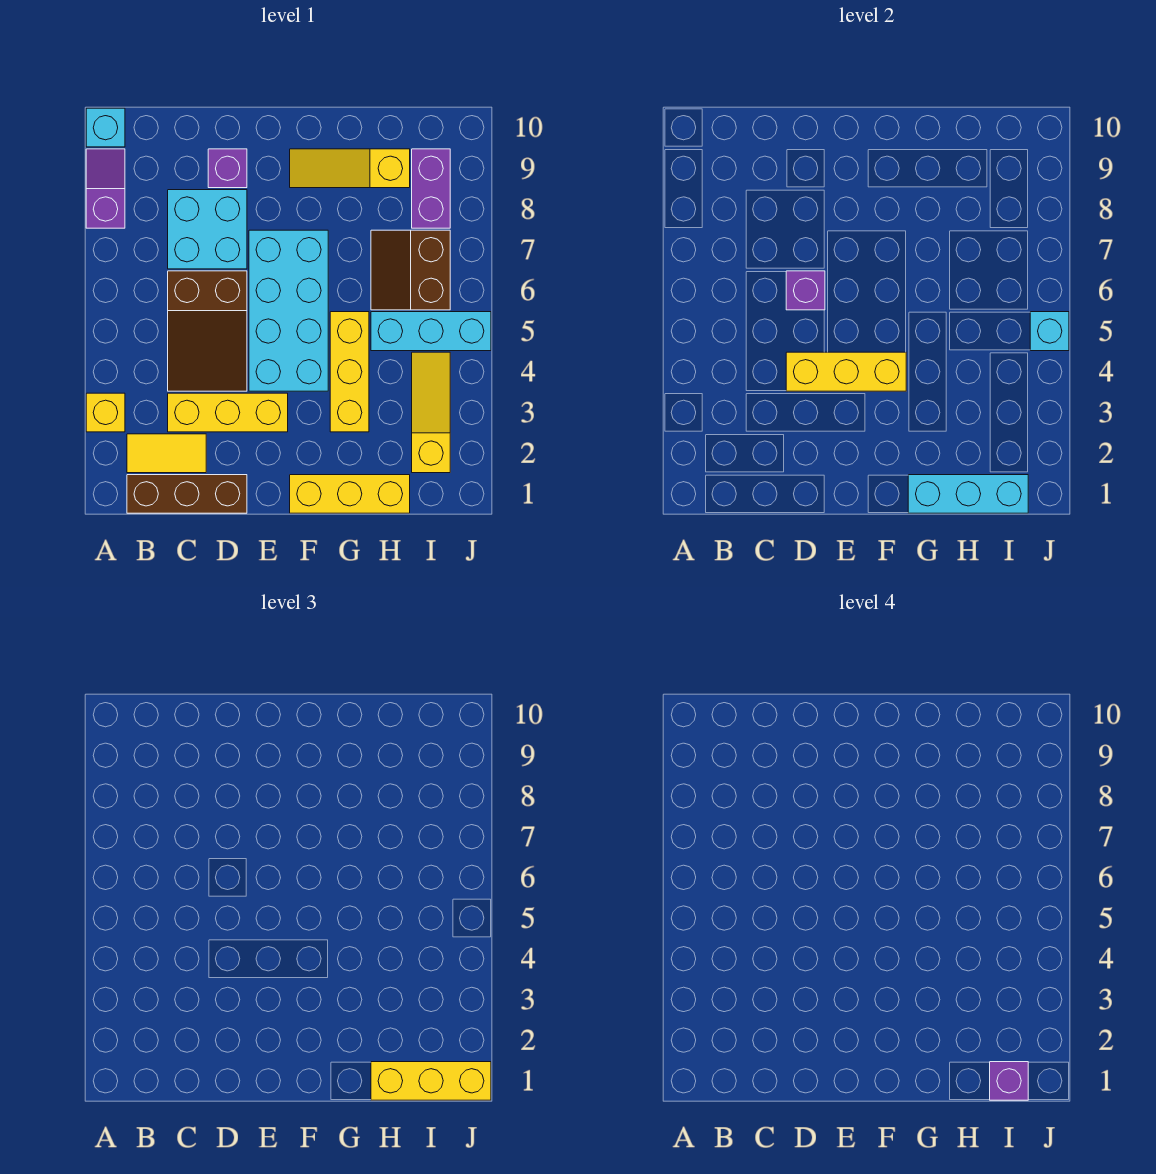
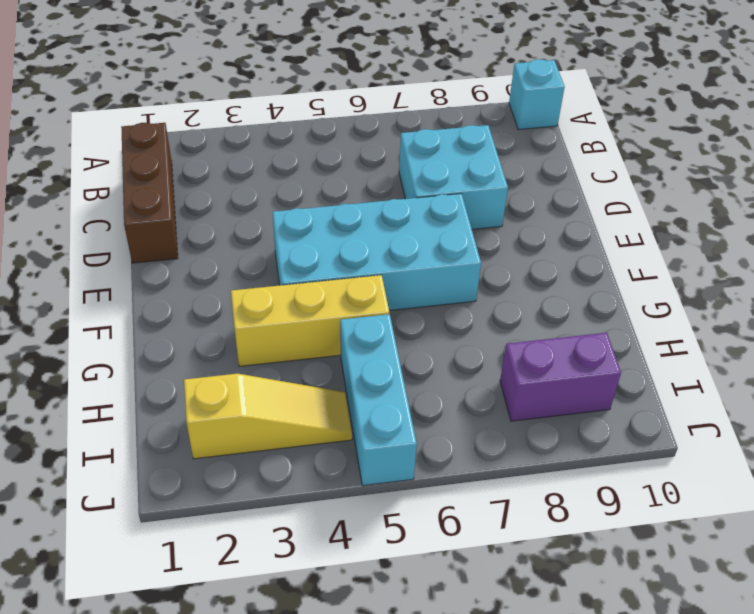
none -> yellow 1x1 brick [86,393,125,432]
none -> purple 1x2 slope [86,149,125,228]
none -> yellow 1x2 tile [127,434,206,473]

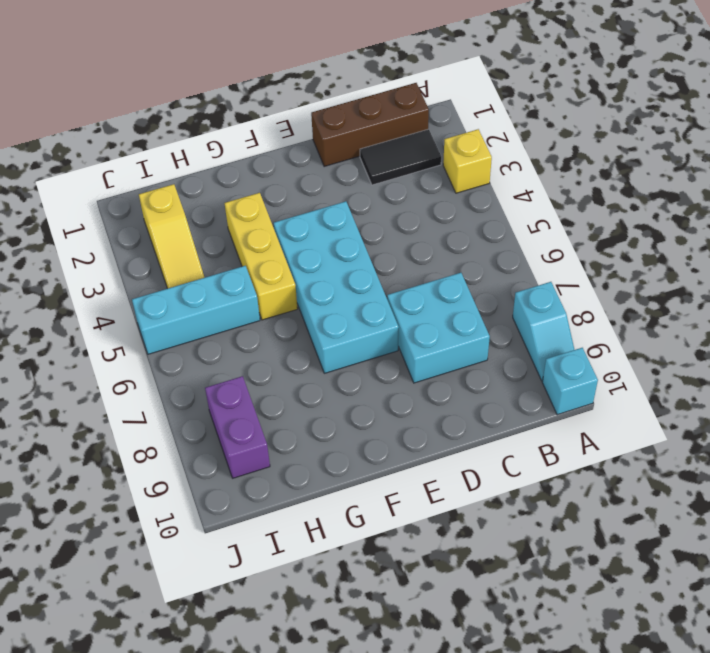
cyan 1x2 slope [513,282,574,381] -> purple 1x2 slope [86,149,125,228]
black 1x2 tile [360,129,441,185] -> yellow 1x2 tile [127,434,206,473]
none -> yellow 1x3 brick [168,393,288,432]
none -> brown 2x3 slope [168,271,247,391]
none -> purple 1x1 brick [208,149,247,188]

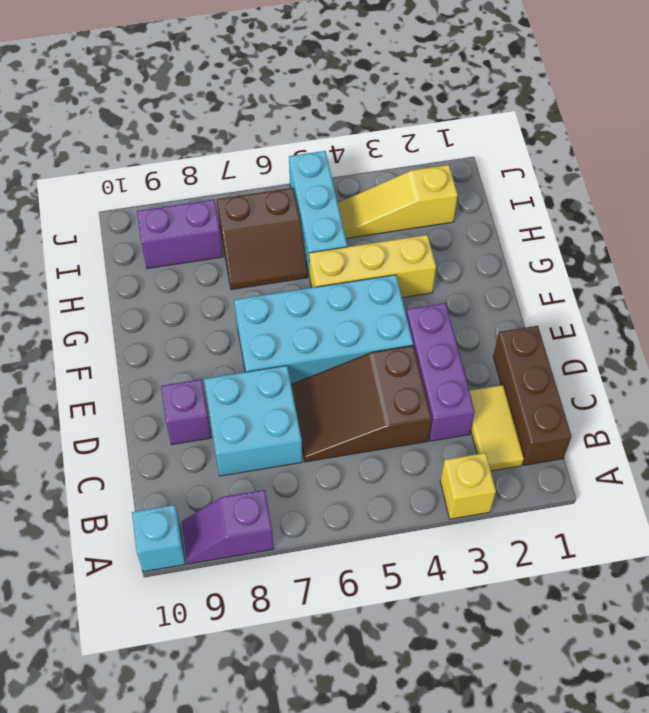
purple 1x3 brick [406,303,475,441] -> yellow 1x3 brick [168,393,288,432]
brown 2x3 slope [291,346,432,462] -> brown 2x3 slope turned to [168,271,247,391]
none -> yellow 1x3 brick [290,475,410,513]
none -> yellow 1x3 slope [290,149,410,188]
none -> yellow 1x3 brick [786,352,906,391]

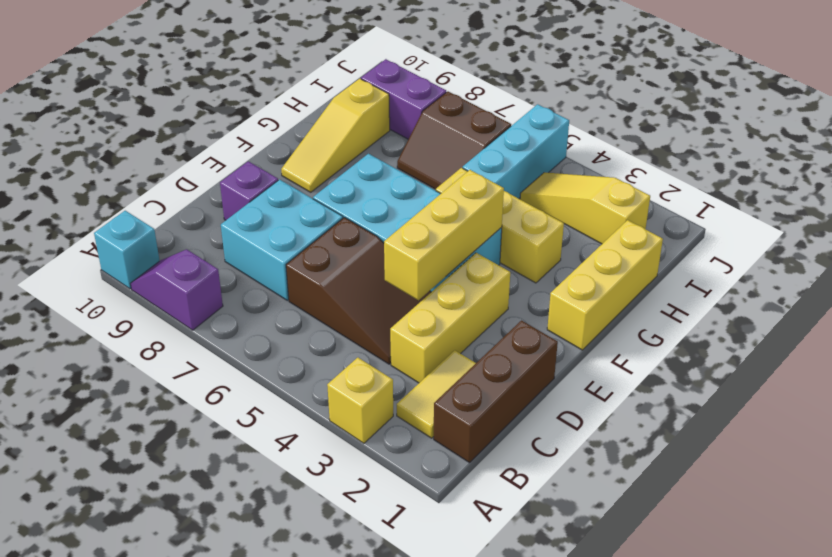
none -> purple 1x1 brick [786,271,825,310]
none -> cyan 1x3 brick [908,475,1028,513]
none -> cyan 1x1 brick [1030,312,1069,351]

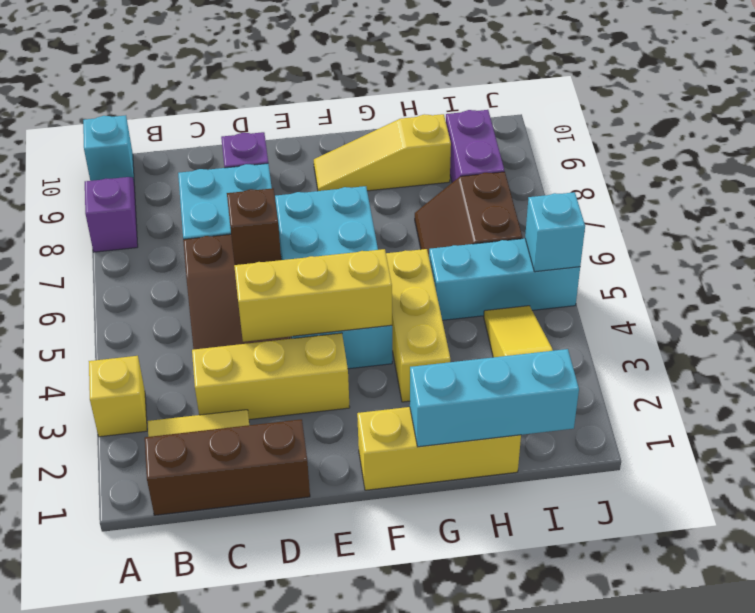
brown 1x1 brick [227,188,281,265] -> purple 1x1 brick [786,271,825,310]
none -> yellow 1x3 brick [371,1062,491,1100]
none -> purple 1x1 brick [990,1062,1028,1100]

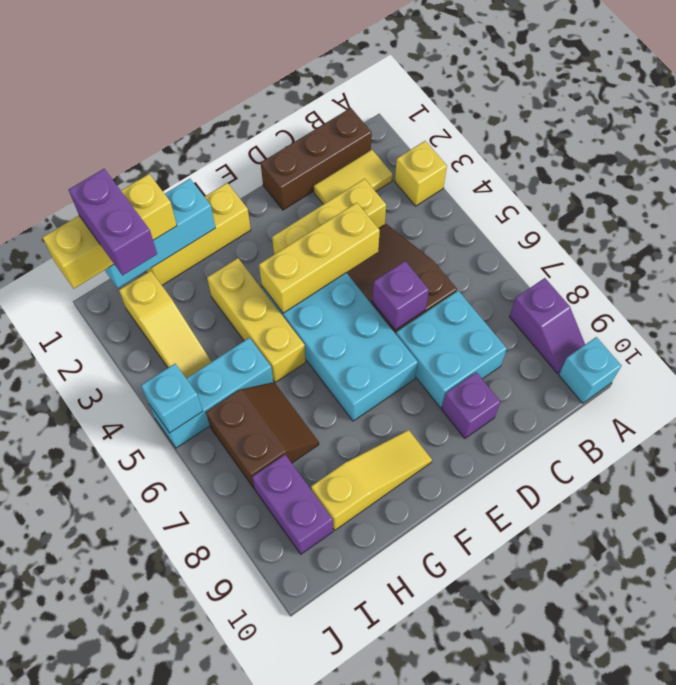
purple 1x2 brick [69,169,157,275] -> purple 1x1 brick [990,1062,1028,1100]

